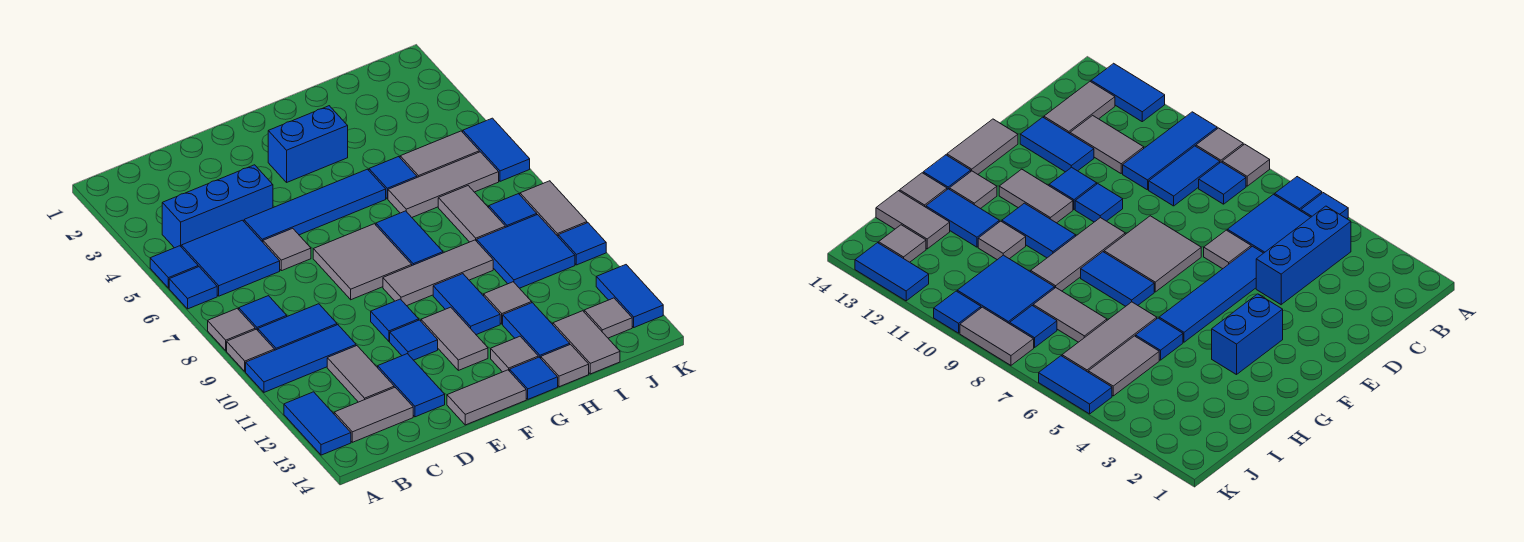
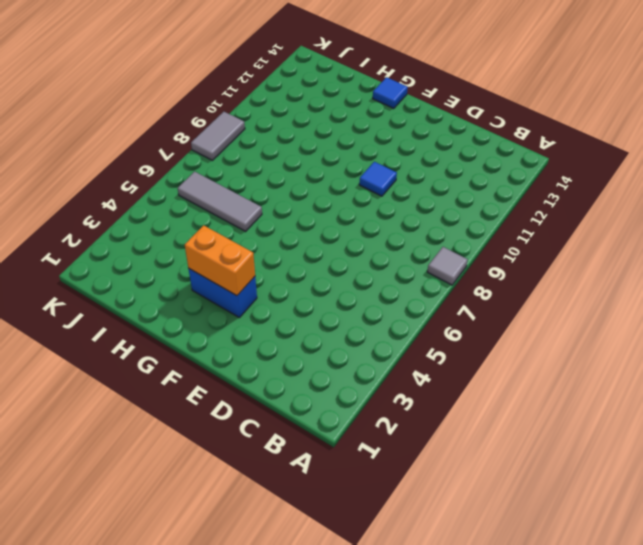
orange 1x2 brick [185,225,255,296] -> none
none -> blue 1x1 tile [150,246,198,288]
none -> blue 1x1 tile [169,267,217,309]
none -> grey 1x1 tile [227,329,275,371]
none -> blue 1x3 tile [246,325,356,392]

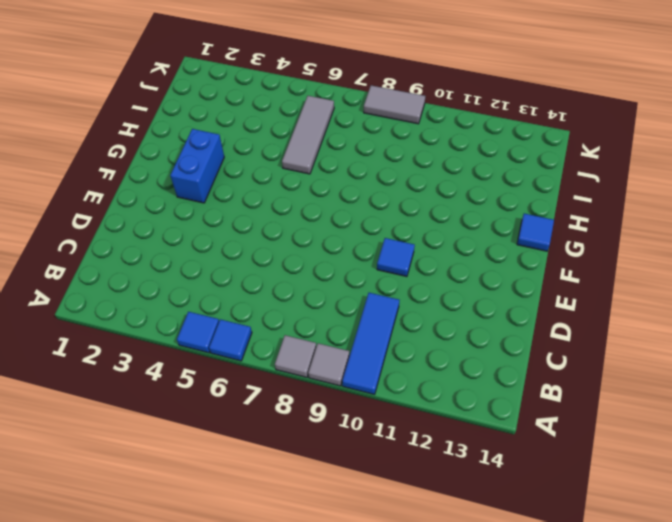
none -> blue 1x2 tile [284,392,351,455]
none -> blue 1x3 brick [162,165,273,248]
none -> blue 2x2 tile [181,220,280,296]
none -> blue 1x1 tile [239,296,287,330]

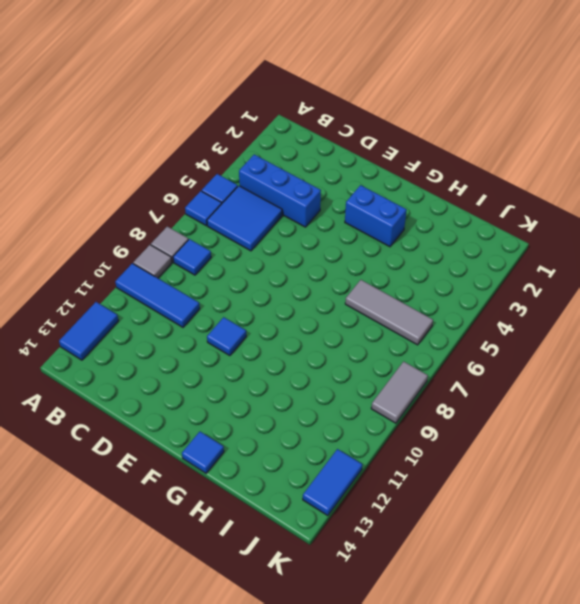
none -> blue 1x2 tile [258,304,337,350]
none -> grey 1x2 tile [334,387,413,442]
none -> grey 1x2 tile [327,346,394,402]
none -> blue 1x4 tile [244,169,386,242]

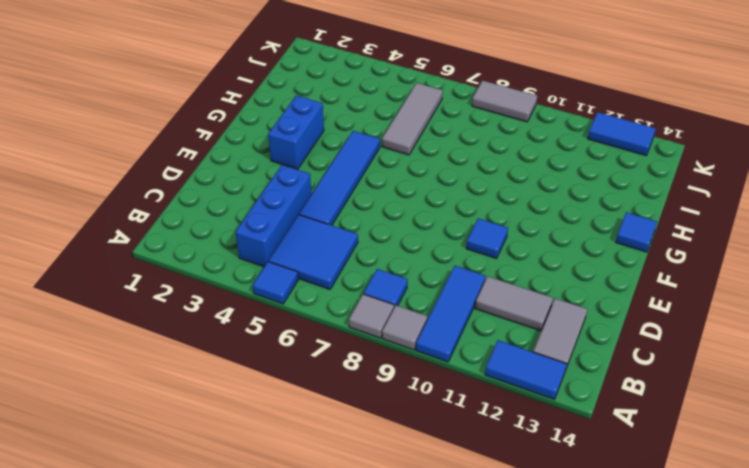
none -> blue 1x1 tile [169,267,217,309]
none -> blue 1x2 tile [258,304,337,350]
none -> grey 1x1 tile [263,228,311,271]
none -> blue 1x2 tile [378,354,445,417]

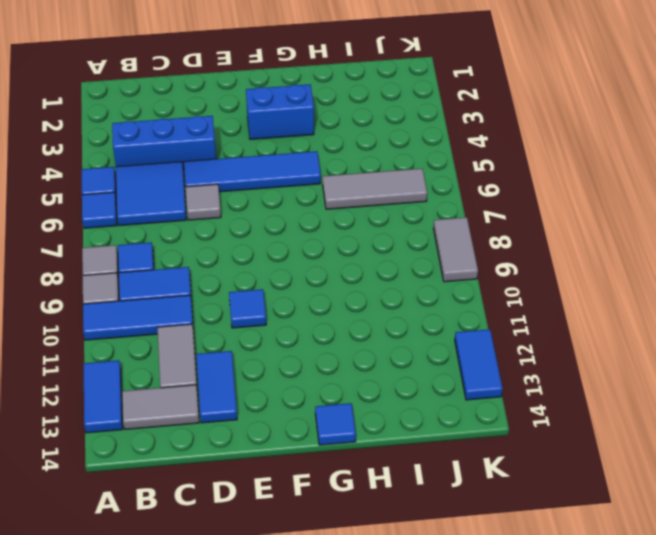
none -> grey 2x2 tile [313,224,412,300]
none -> blue 1x1 tile [390,320,438,360]
none -> grey 1x2 tile [447,370,526,425]
none -> grey 1x3 tile [383,240,493,306]

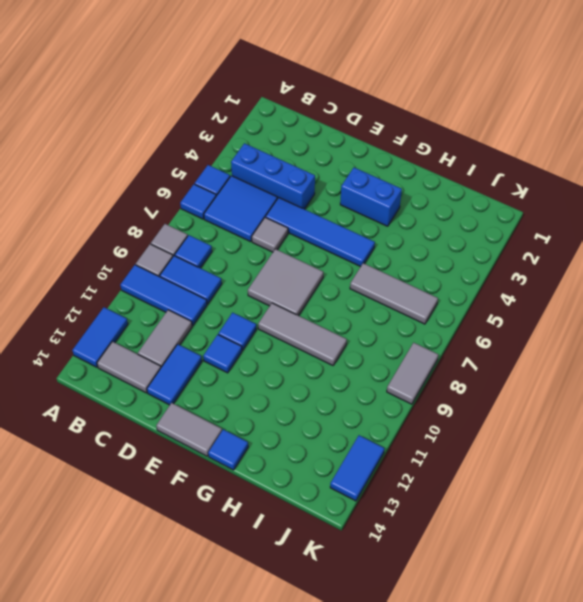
none -> grey 1x2 tile [421,307,488,370]
none -> blue 1x2 tile [376,211,443,265]
none -> blue 1x2 tile [433,274,500,335]
none -> grey 1x1 tile [491,336,538,372]

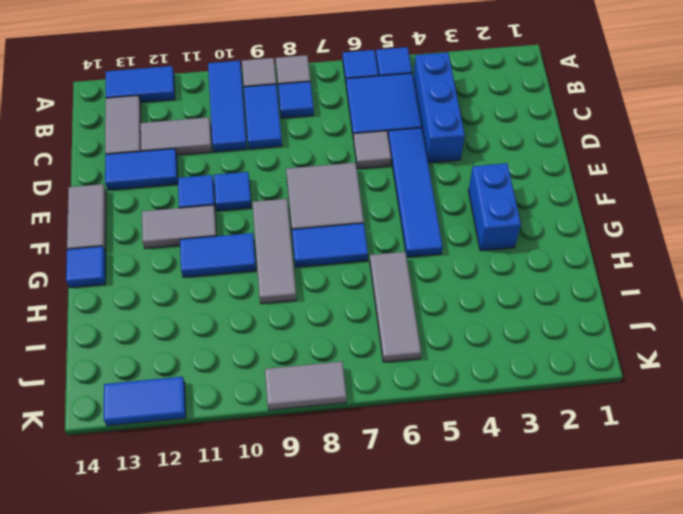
none -> grey 1x1 tile [491,336,538,372]
none -> blue 1x1 tile [369,157,417,199]
none -> grey 1x1 tile [484,282,532,324]
none -> blue 1x2 tile [503,303,570,358]

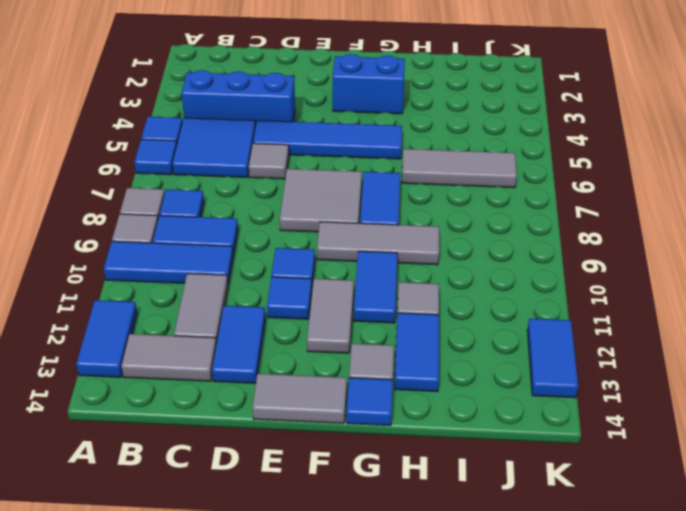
none -> blue 1x1 tile [369,157,417,199]
none -> grey 1x1 tile [541,344,589,387]
none -> grey 1x2 tile [400,131,479,177]
none -> grey 1x2 tile [438,186,505,242]

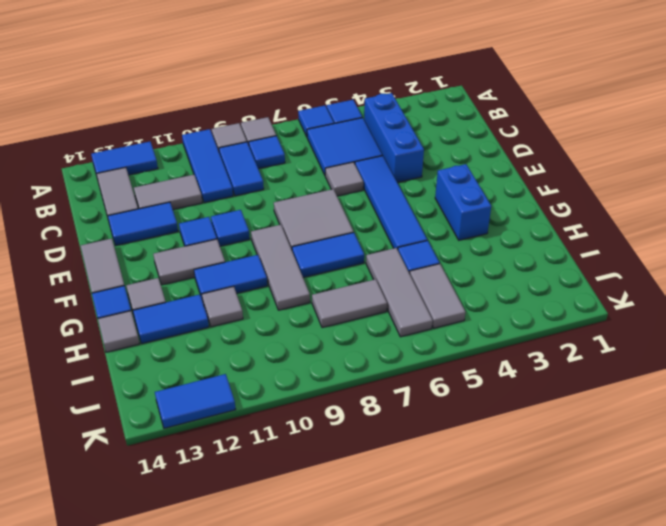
none -> blue 2x2 tile [477,215,575,288]
none -> grey 1x2 tile [553,311,620,374]
none -> blue 1x1 tile [489,194,537,227]
none -> grey 1x1 tile [584,298,632,338]

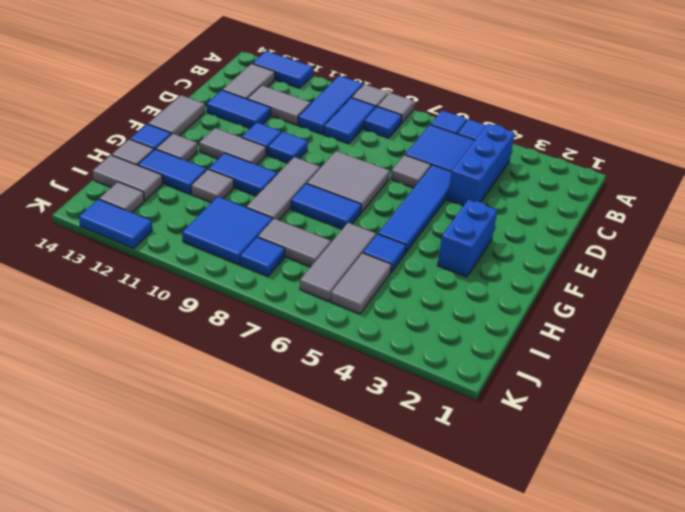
none -> blue 1x2 tile [463,118,530,181]
none -> grey 1x2 tile [520,181,587,236]
none -> blue 1x1 tile [558,223,606,265]

